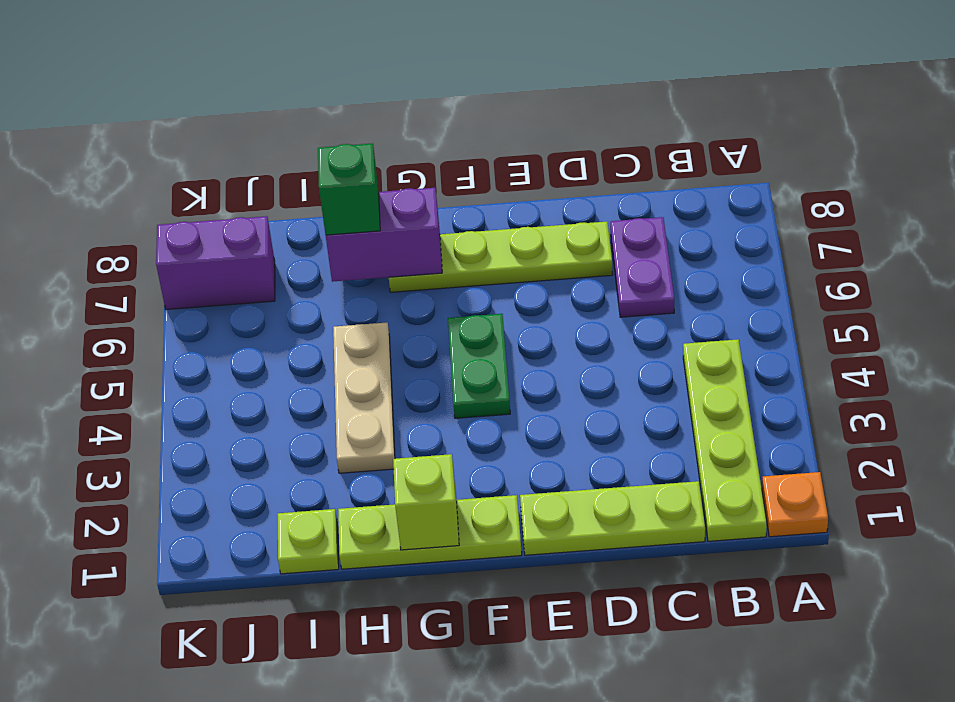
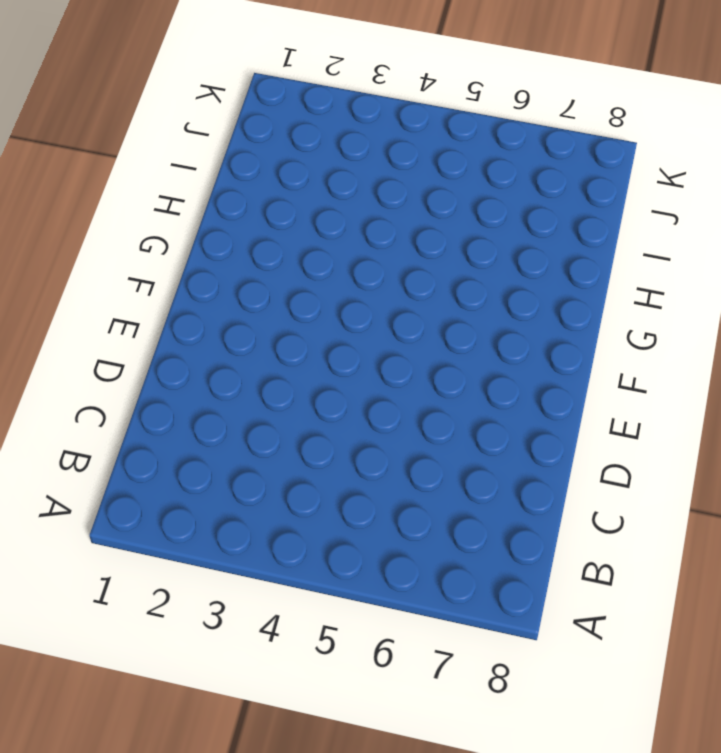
none -> orange 1x1 plate [762,472,828,537]
none -> lime 1x4 plate [683,339,767,541]
none -> lime 1x3 plate [520,481,705,555]

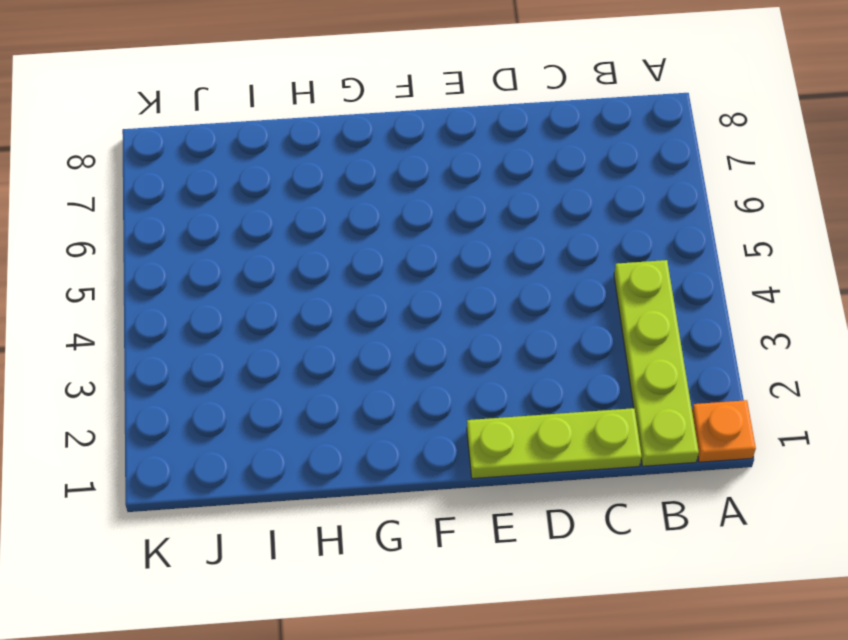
none -> purple 1x2 plate [610,217,674,317]
none -> lime 1x4 plate [389,222,613,292]
none -> lime 1x3 plate [338,495,522,569]

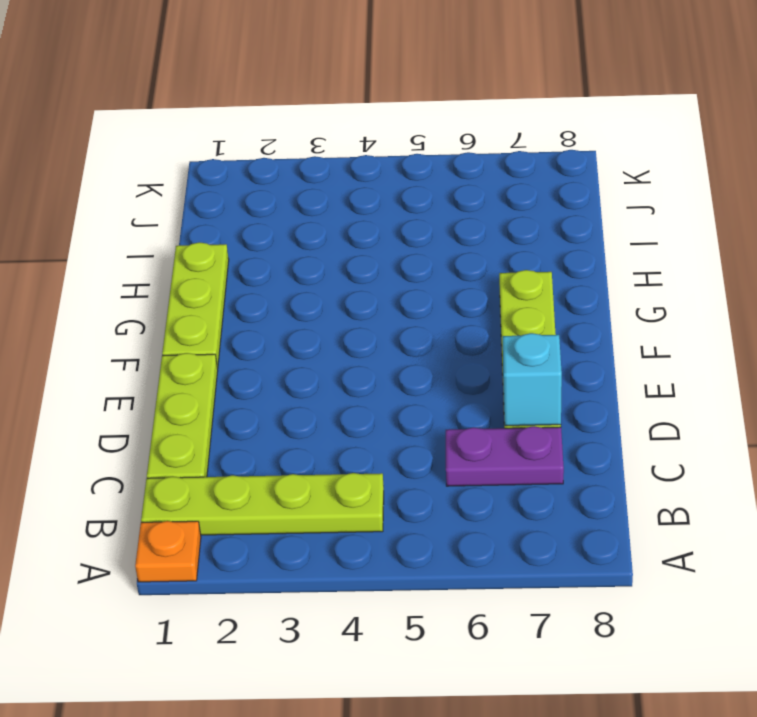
cyan 1x1 brick [503,333,562,426] -> none
none -> green 1x2 plate [448,314,510,418]
none -> tan 1x3 plate [333,322,395,473]
none -> lime 1x1 plate [278,509,339,574]

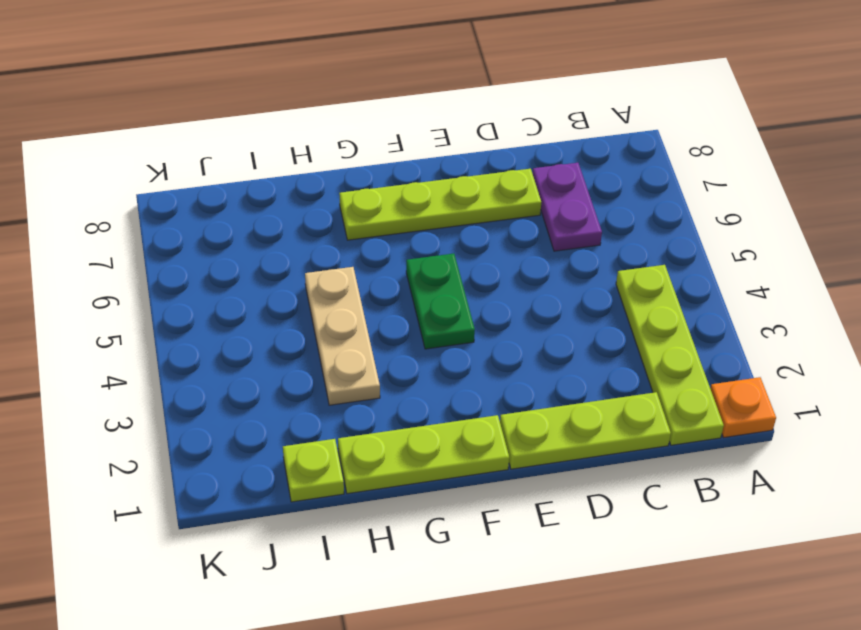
none -> purple 1x2 brick [156,216,275,310]
none -> lime 1x1 brick [393,454,459,550]
none -> purple 1x2 brick [326,188,442,282]

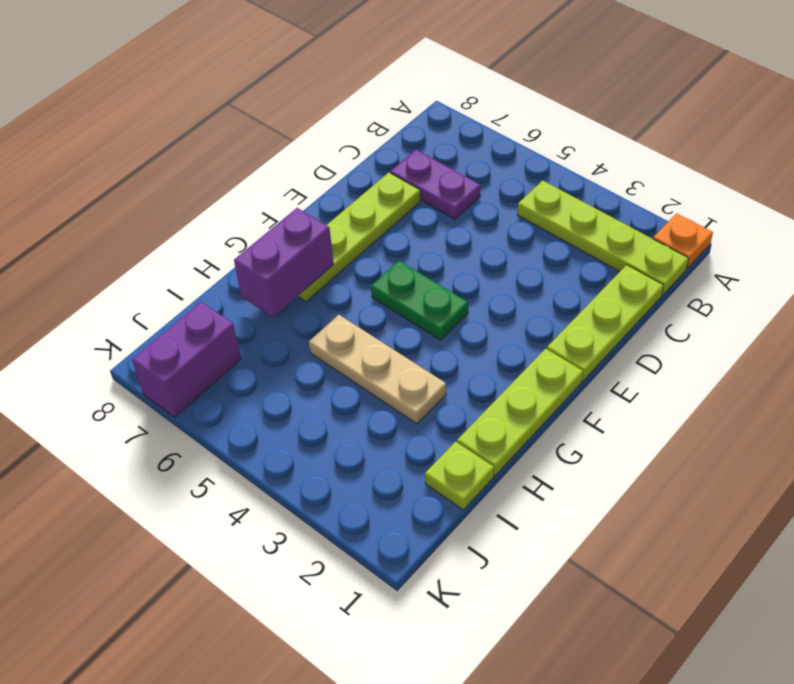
none -> lime 1x1 brick [393,454,459,550]
none -> green 1x1 brick [318,143,380,235]

